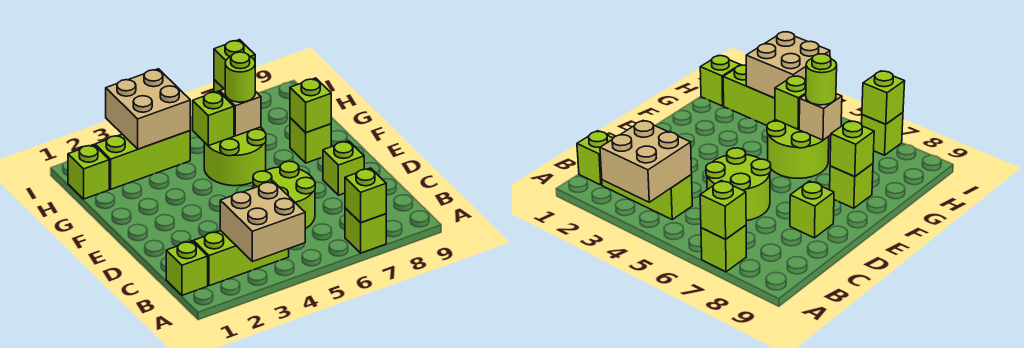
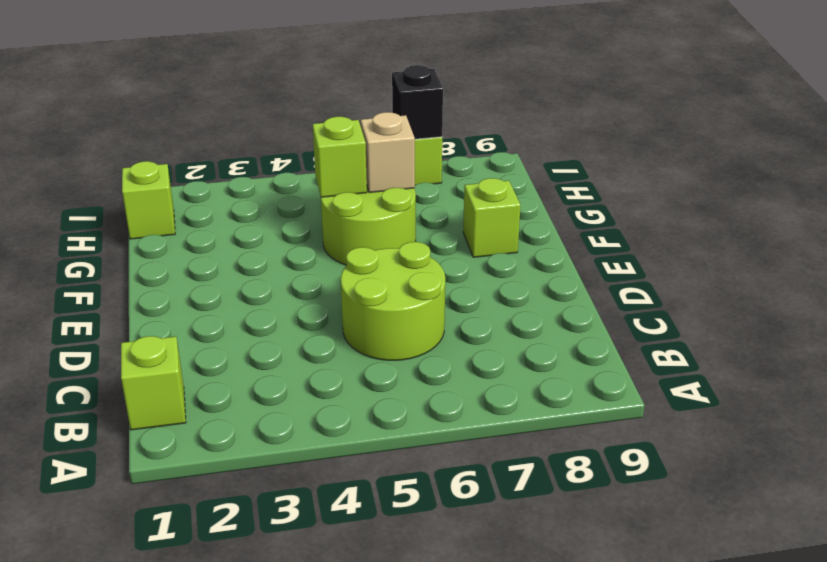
black 1x1 brick [392,65,443,139] -> lime 1x1 brick [214,40,255,89]
none -> lime 1x1 brick [345,208,386,253]
none -> lime 1x3 brick [193,231,289,286]
none -> lime 1x1 brick [323,141,364,195]

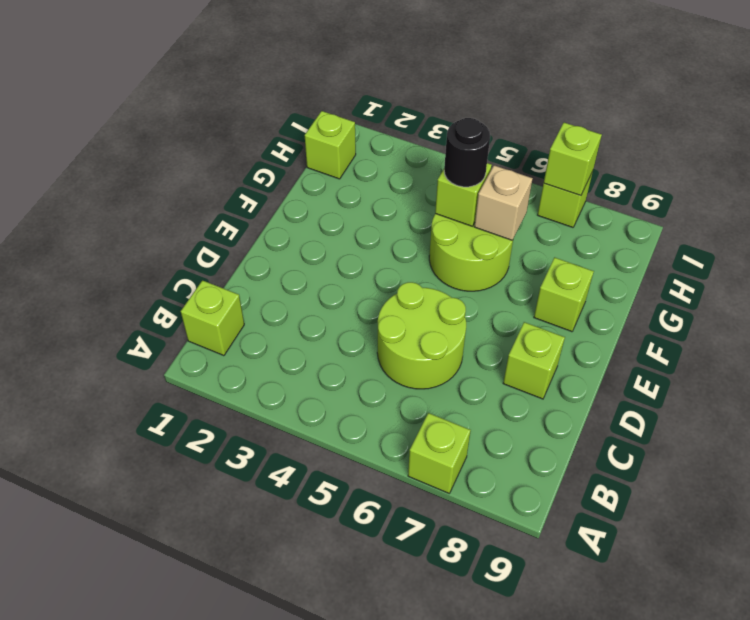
black 1x1 round brick [444,118,490,187] -> none
none -> lime 1x3 brick [193,231,289,286]
none -> lime 1x3 brick [95,131,190,189]
none -> tan 2x2 brick [220,181,305,262]

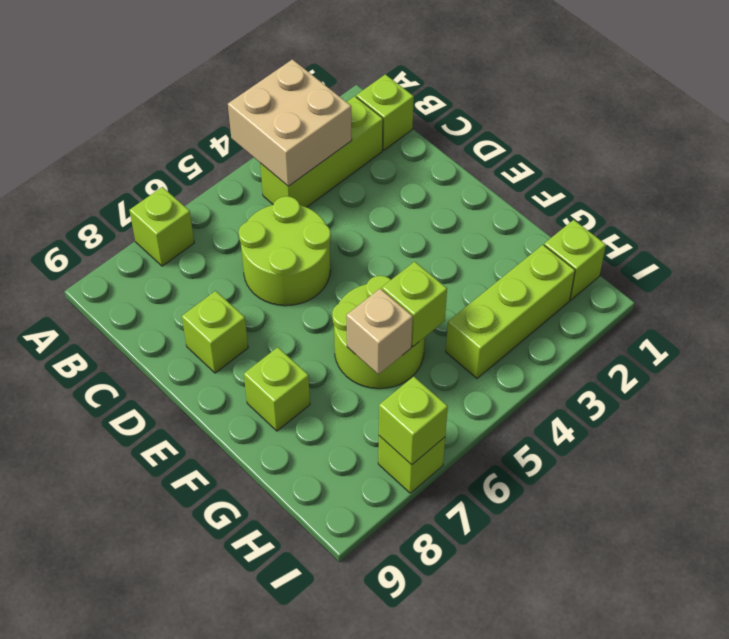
none -> lime 1x1 brick [345,168,386,223]
none -> lime 1x1 brick [290,78,331,133]
none -> tan 2x2 brick [106,69,190,149]

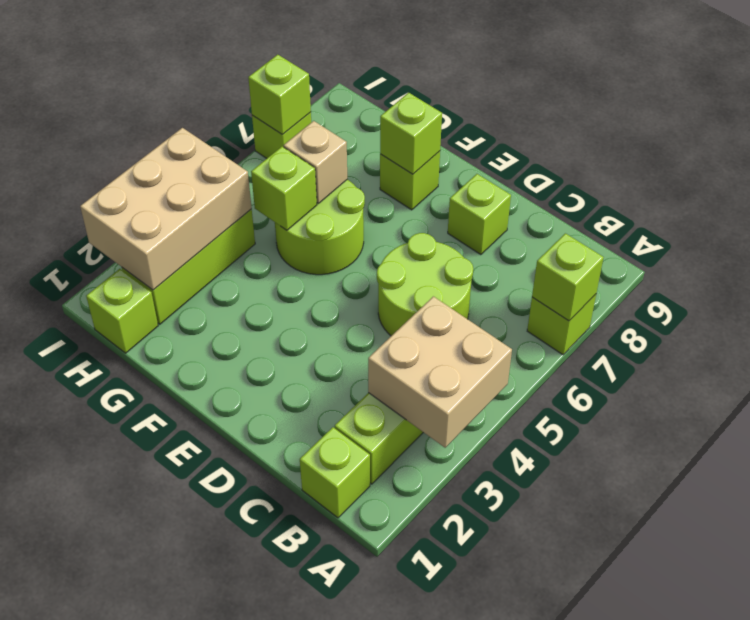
tan 2x3 brick [80,128,252,290] -> tan 2x2 brick [106,69,190,149]
none -> lime 1x1 round brick [225,52,255,102]

